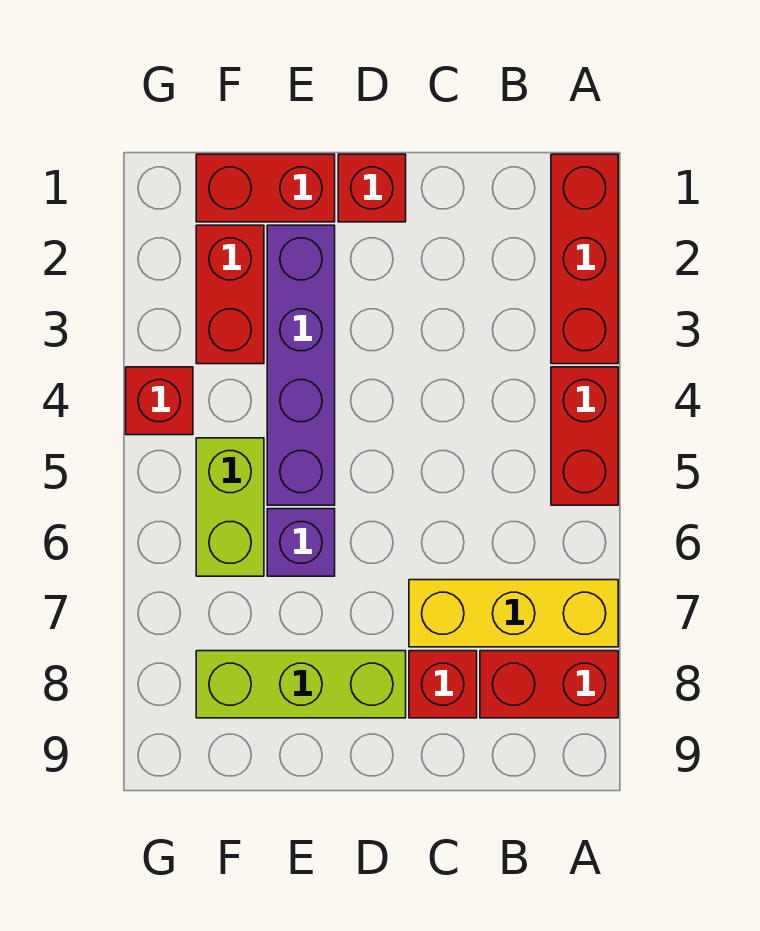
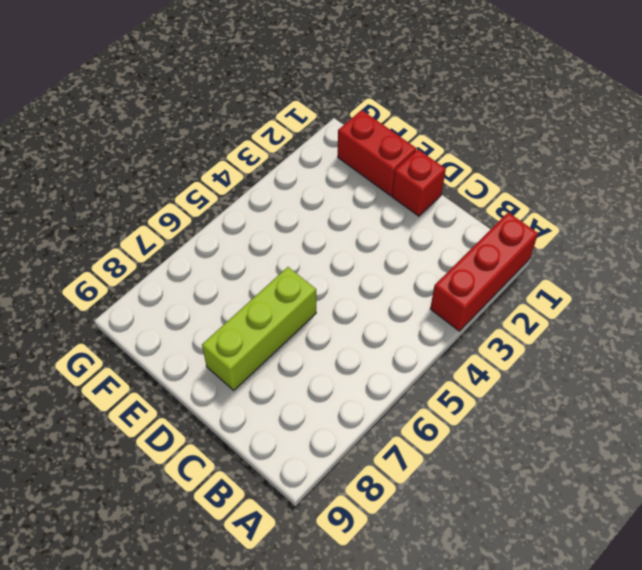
lime 1x3 brick [202,267,316,390] -> lime 1x3 brick turned to [196,651,406,718]
none -> red 1x2 brick [551,367,618,505]
none -> yellow 1x3 brick [409,580,618,647]
none -> red 1x2 brick [480,651,618,718]

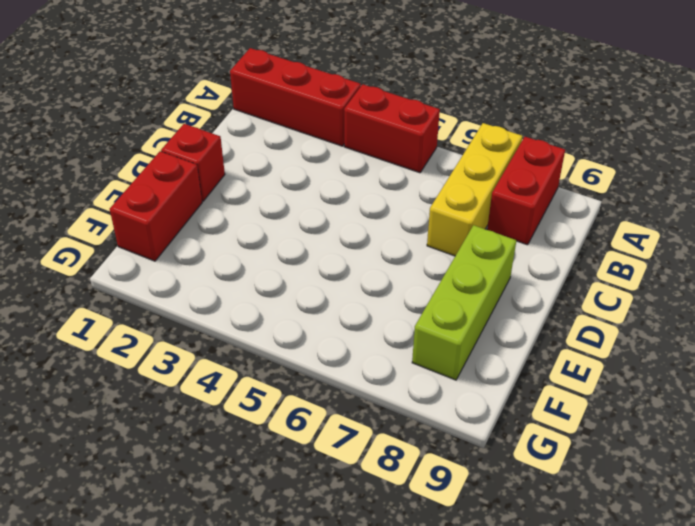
none -> red 1x1 brick [409,651,477,718]
none -> purple 1x4 brick [267,225,335,505]
none -> purple 1x1 brick [267,509,335,576]

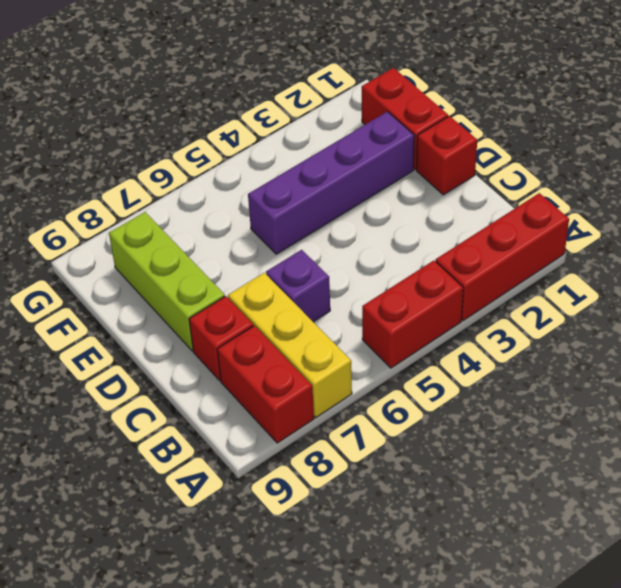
purple 1x1 brick [266,250,330,322] -> purple 1x1 brick moved to [267,509,335,576]
none -> red 1x2 brick [196,225,264,364]
none -> lime 1x2 brick [196,438,264,576]
none -> red 1x1 brick [126,367,193,435]

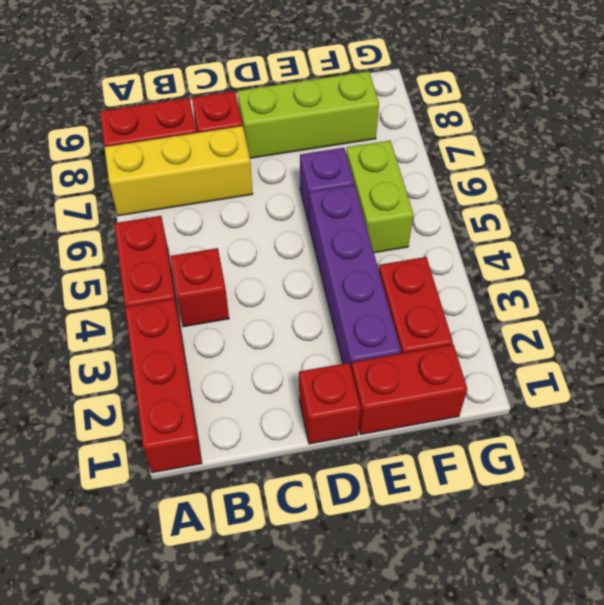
red 1x1 brick [170,248,229,327] -> red 1x1 brick moved to [126,367,193,435]

